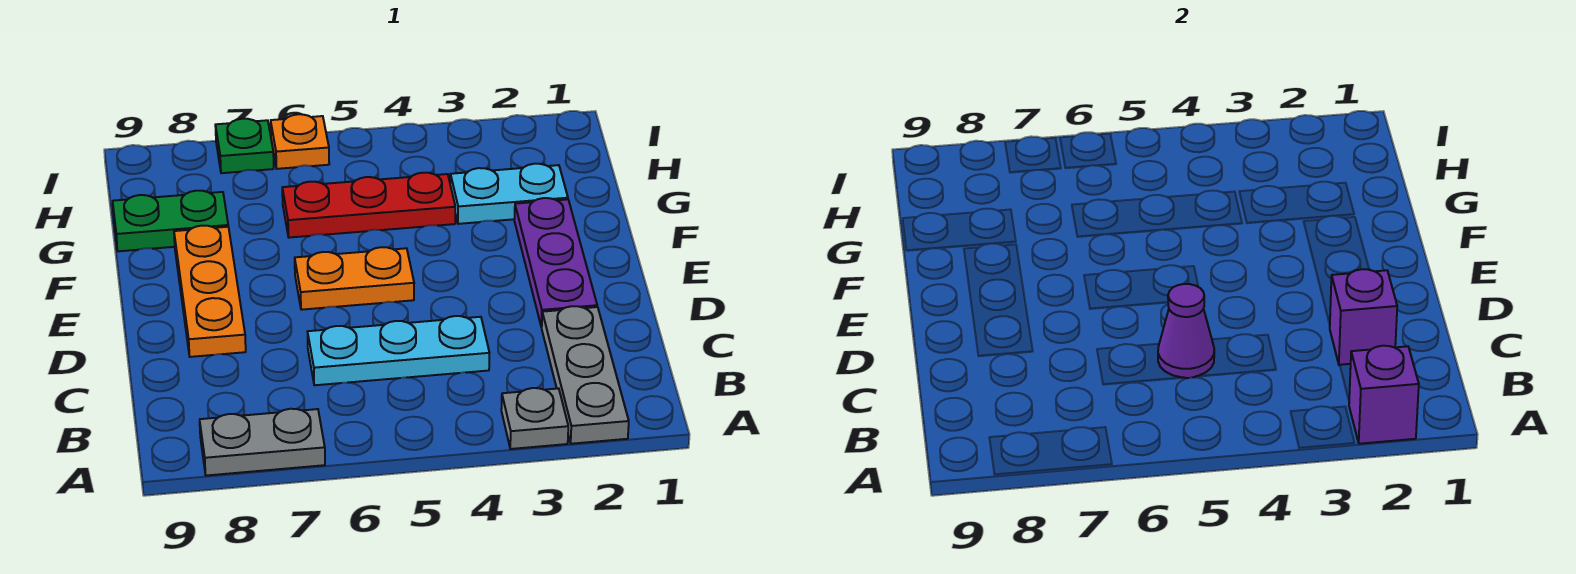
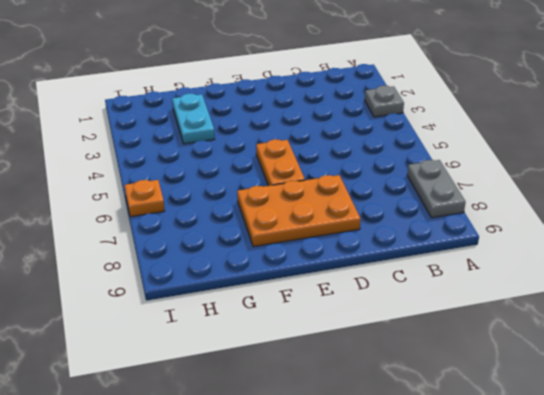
orange 2x3 plate [237,175,361,247] -> orange 1x3 plate [174,226,246,357]
none -> grey 1x3 plate [542,306,629,444]
none -> cyan 1x3 plate [308,316,489,385]
none -> purple 1x3 plate [514,198,597,327]

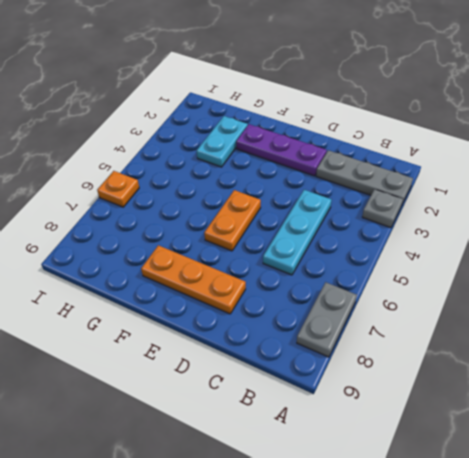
none -> red 1x3 plate [282,173,455,238]
none -> green 1x2 plate [113,191,228,251]
none -> green 1x1 plate [215,119,274,173]

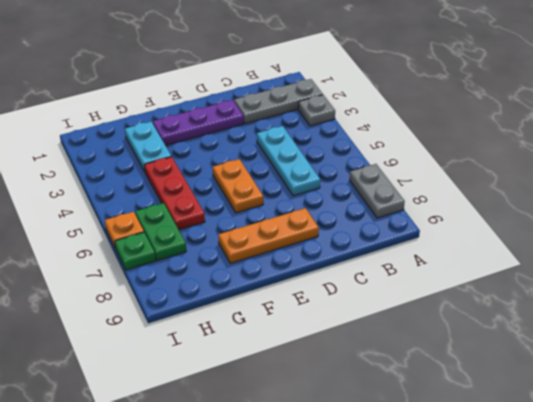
green 1x2 plate [135,203,186,261] -> green 1x2 plate moved to [113,191,228,251]
none -> purple 1x1 brick [1349,346,1419,444]
none -> purple 1x1 brick [1330,269,1397,365]
none -> purple 1x1 cone [1158,284,1214,378]

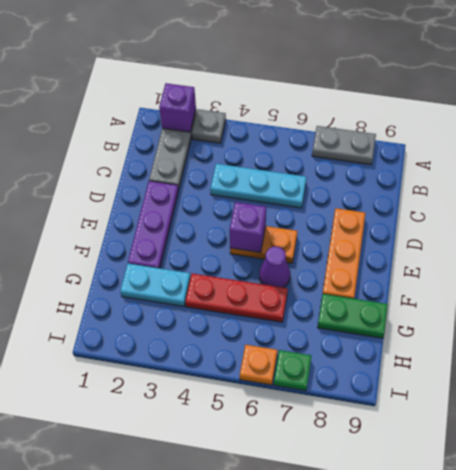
purple 1x1 brick [229,202,266,253] -> purple 1x1 brick moved to [1330,269,1397,365]
purple 1x1 cone [259,246,290,288] -> purple 1x1 cone moved to [1158,284,1214,378]

